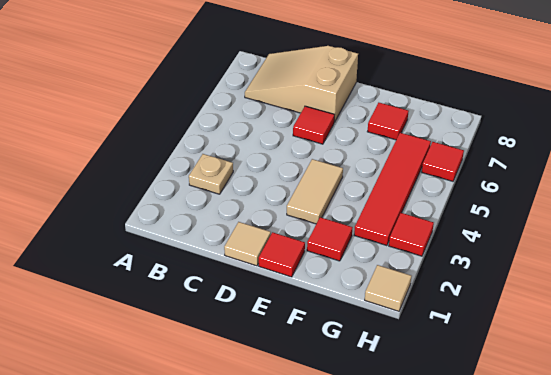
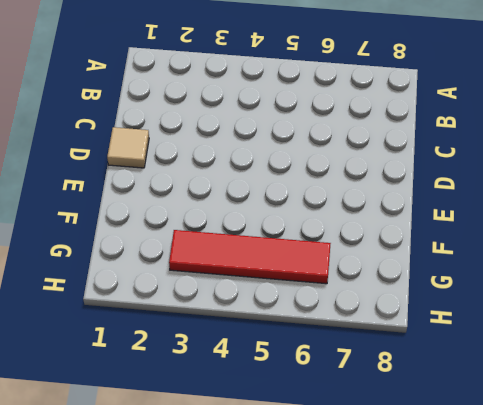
none -> tan 1x1 plate [189,154,233,194]
none -> tan 2x3 slope [245,46,358,123]
none -> red 1x1 tile [293,106,334,144]

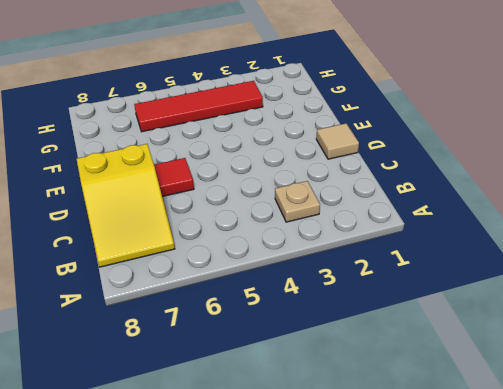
yellow 2x3 slope [77,144,175,267] -> tan 2x3 slope [245,46,358,123]
none -> red 1x1 tile [259,232,305,277]
none -> tan 1x2 tile [287,159,343,224]
none -> red 1x1 tile [307,217,353,261]

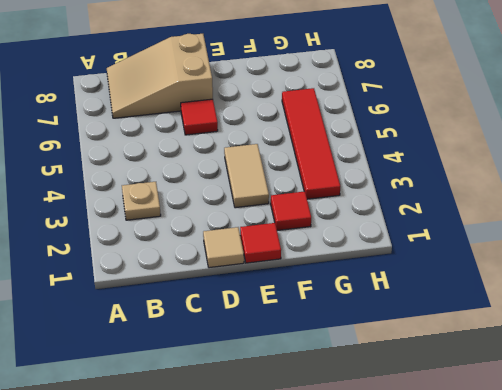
none -> red 1x1 tile [367,103,409,140]
none -> tan 1x1 tile [365,265,411,311]
none -> red 1x1 tile [389,213,434,256]

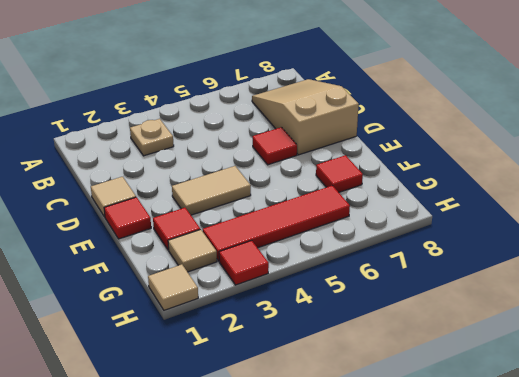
tan 1x1 tile [168,229,217,272] -> none
none -> red 1x1 tile [422,142,464,181]

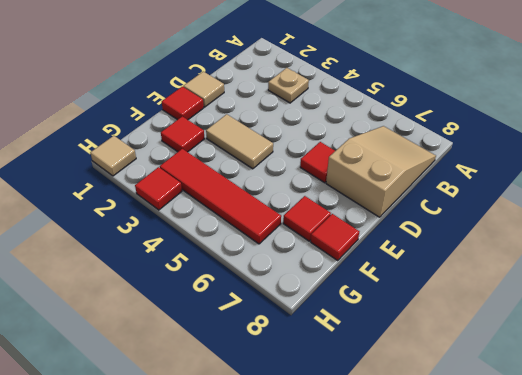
red 1x1 tile [311,214,359,260] -> red 1x1 tile moved to [422,142,464,181]

